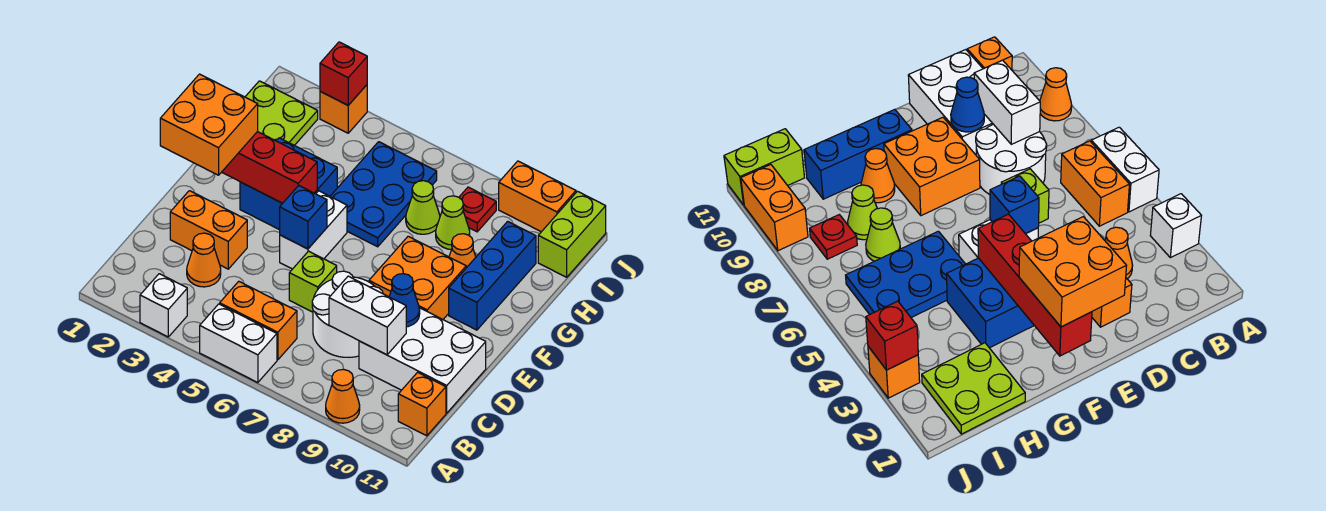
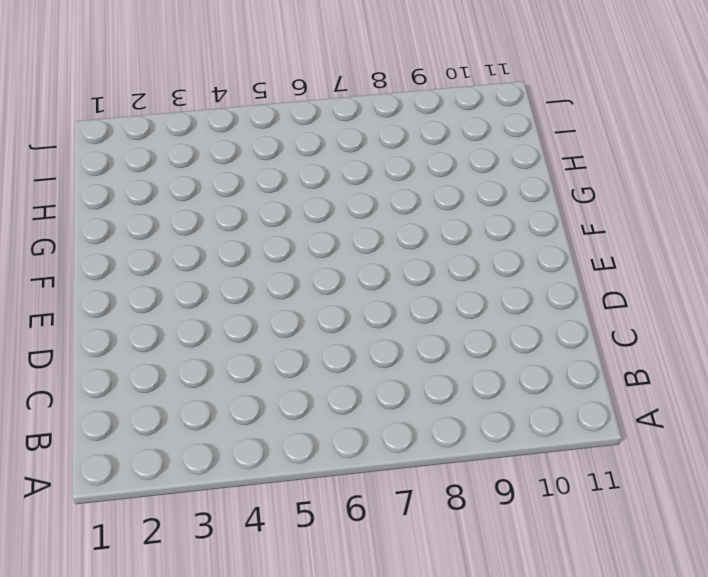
none -> white 1x1 brick [140,274,187,337]
none -> white 1x2 brick [200,304,277,383]
none -> orange 1x1 cone [326,369,360,423]

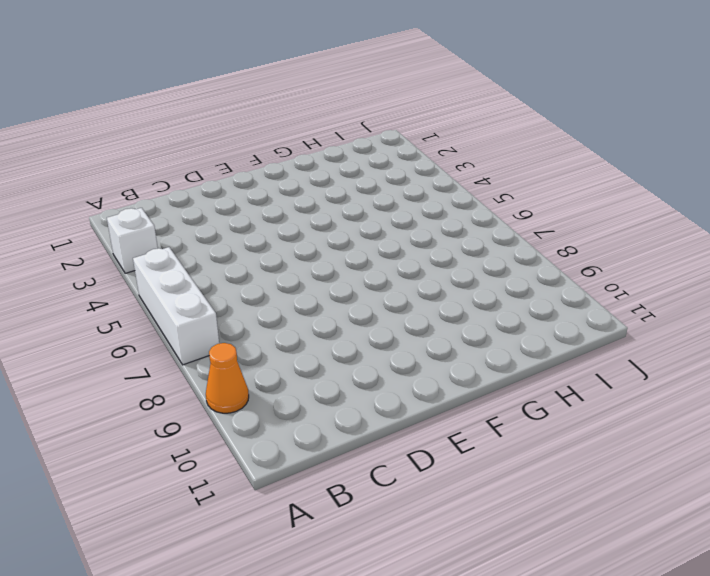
white 1x3 brick [133,247,219,365] -> white 1x2 brick [200,304,277,383]
none -> orange 1x2 brick [220,281,297,360]
none -> orange 1x1 brick [398,372,446,436]
none -> orange 1x1 cone [187,233,221,287]

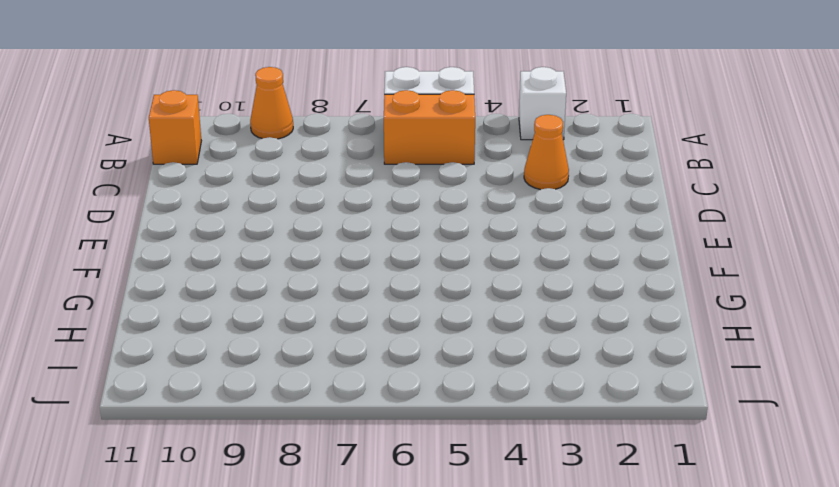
none -> white 2x2 round brick [312,271,383,357]
none -> white 2x3 brick [359,308,486,413]
none -> orange 1x2 brick [170,191,247,269]

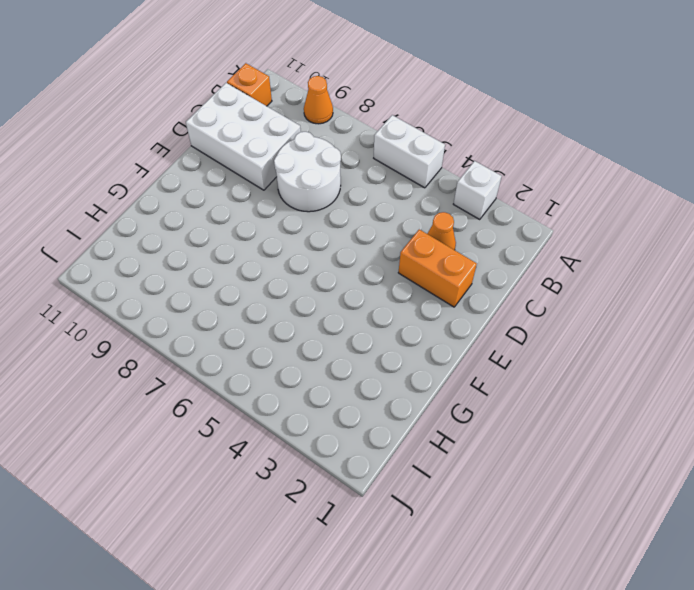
none -> orange 1x2 brick [220,281,297,360]
none -> lime 1x1 brick [289,251,337,312]
none -> white 1x2 brick [280,191,347,269]

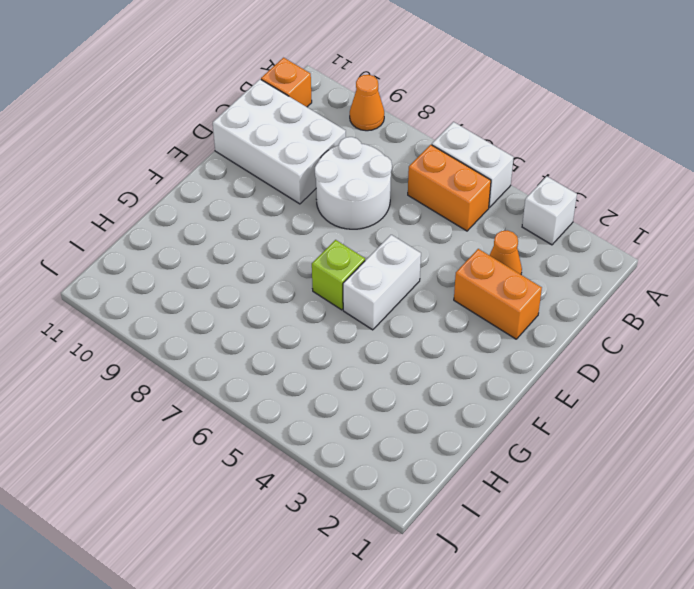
lime 1x1 brick [312,240,365,310] -> lime 1x1 brick moved to [289,251,337,312]
none -> orange 2x2 brick [369,236,466,319]
none -> blue 2x2 brick [240,138,337,230]
none -> blue 1x3 brick [449,221,536,330]

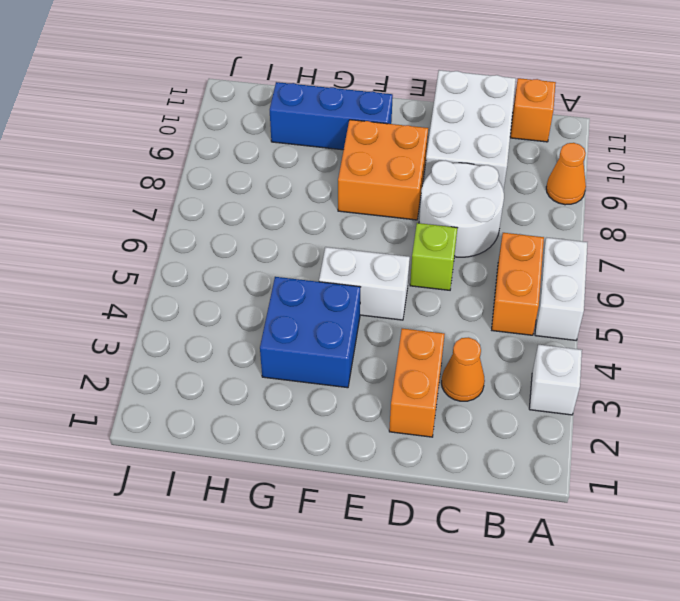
none -> blue 2x3 plate [330,142,437,247]
none -> orange 1x1 cone [449,234,476,268]
none -> lime 2x2 plate [245,81,318,145]

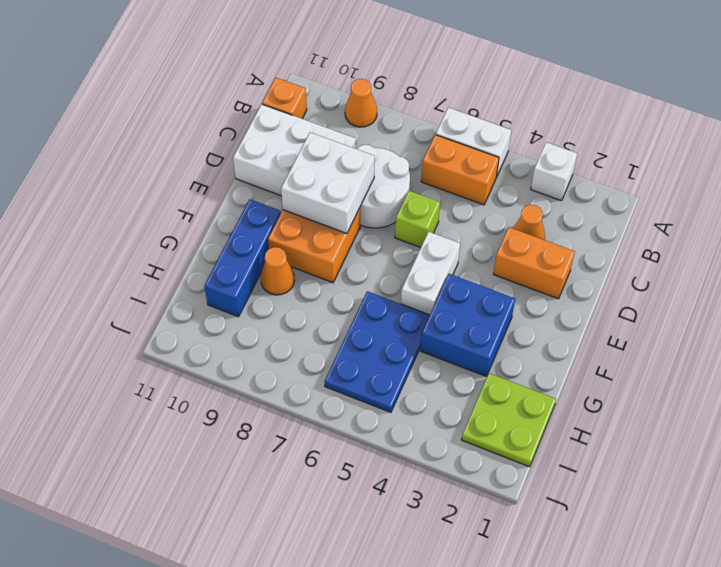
white 2x2 brick [281,132,375,233] -> blue 1x1 cone [389,274,420,327]
none -> lime 1x1 cone [406,181,440,234]
none -> lime 1x1 cone [436,196,470,249]
none -> red 1x1 plate [459,187,496,232]

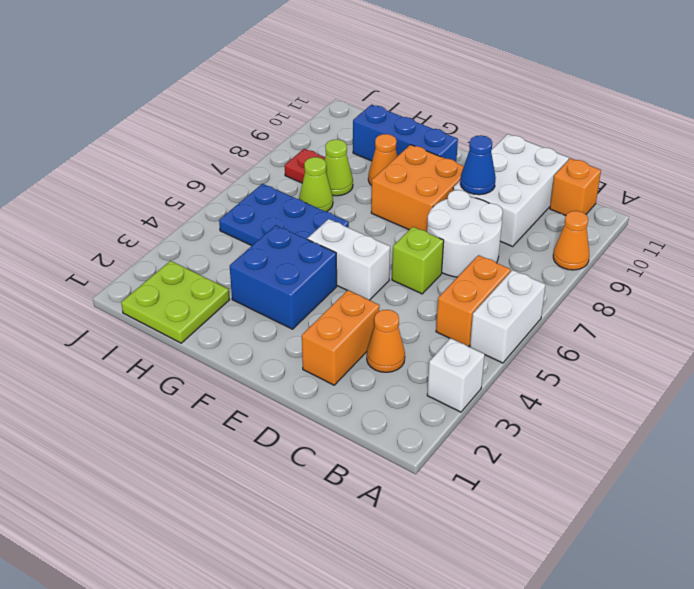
none -> lime 1x2 brick [538,191,606,277]
none -> orange 1x1 brick [320,85,367,133]
none -> orange 1x2 brick [499,161,576,232]

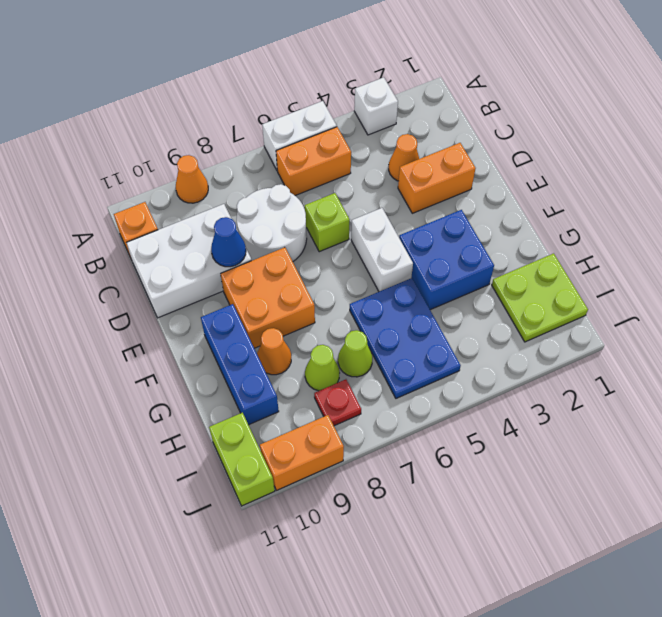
none -> orange 1x1 brick [320,85,367,133]
none -> white 1x2 brick [329,276,406,355]
none -> blue 1x1 brick [280,185,327,249]

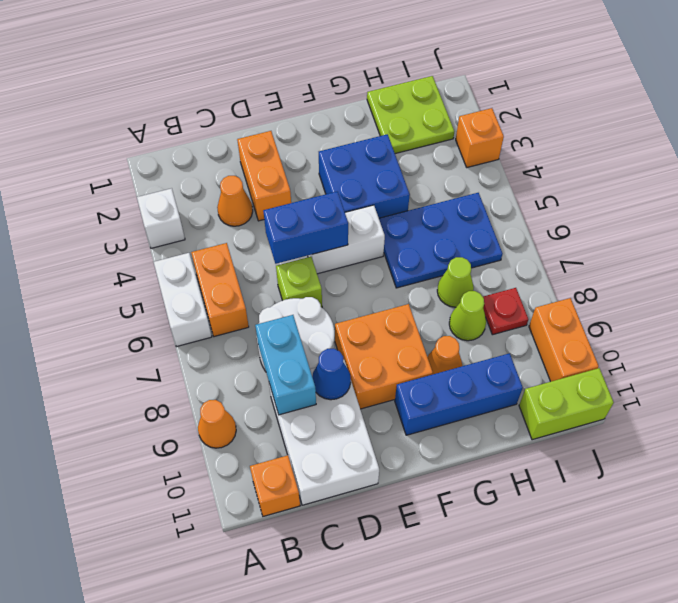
cyan 1x2 brick [255,315,316,415] -> white 1x2 brick [329,276,406,355]
blue 1x2 brick [263,192,348,264] -> blue 1x1 brick [280,185,327,249]
none -> red 1x4 brick [222,132,317,203]
none -> red 1x1 brick [320,42,367,105]
none -> orange 2x2 brick [160,74,258,175]

